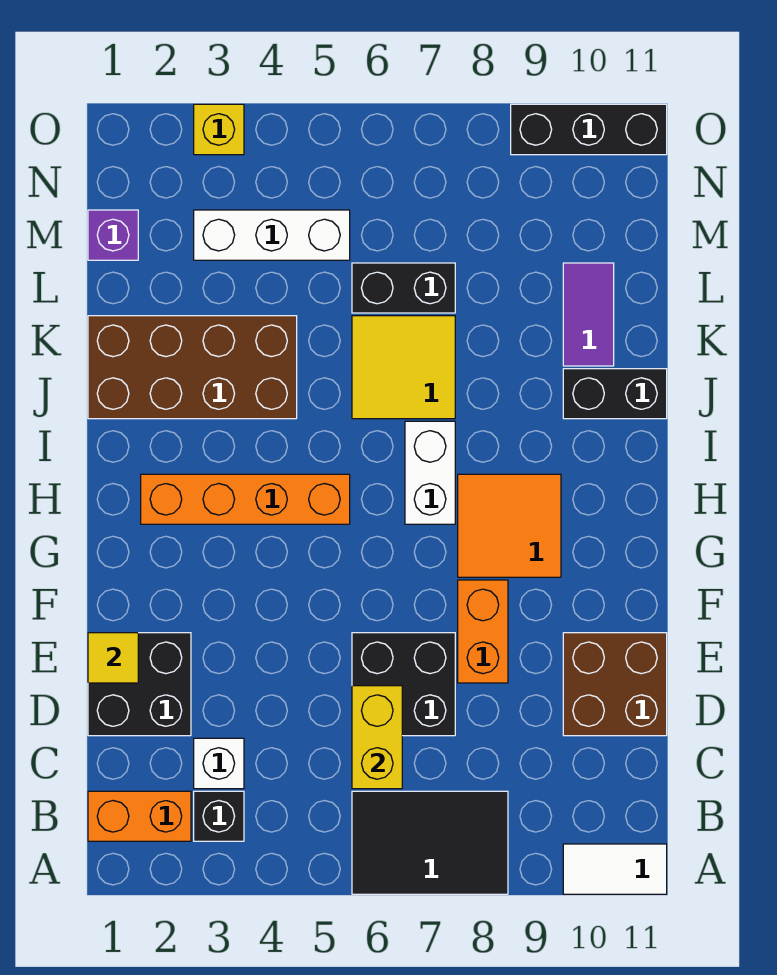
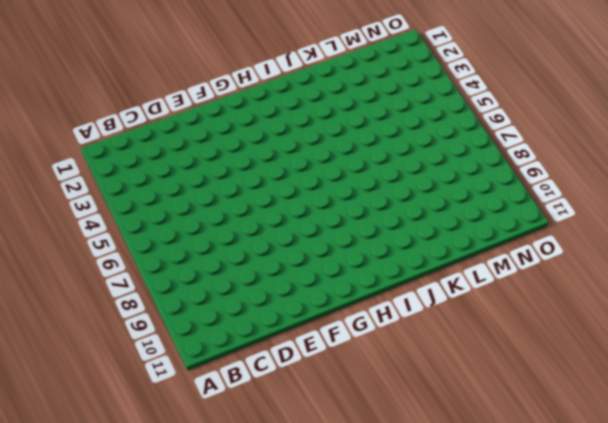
none -> black 2x3 tile [352,791,508,894]
none -> white 1x2 tile [563,844,667,894]
none -> orange 1x2 brick [88,791,191,841]

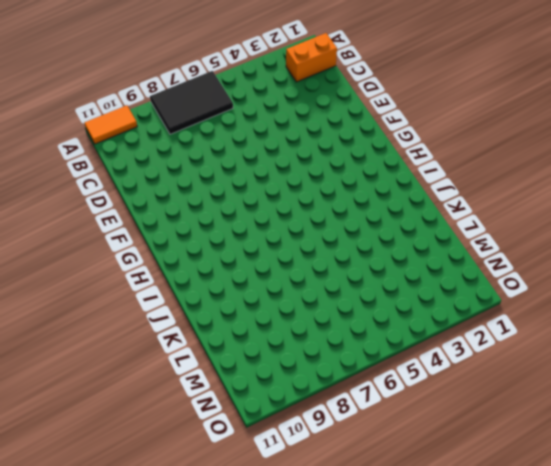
orange 1x2 tile [85,105,137,144] -> white 1x2 tile [563,844,667,894]
none -> black 1x1 brick [194,791,244,841]
none -> white 1x1 brick [194,738,244,789]
none -> black 2x2 brick [88,633,191,736]

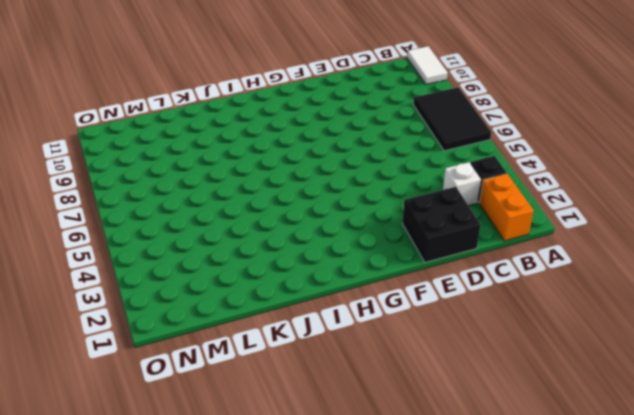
none -> black 2x2 brick [352,633,455,736]
none -> brown 2x2 brick [563,633,667,736]
none -> orange 1x2 brick [458,580,508,683]

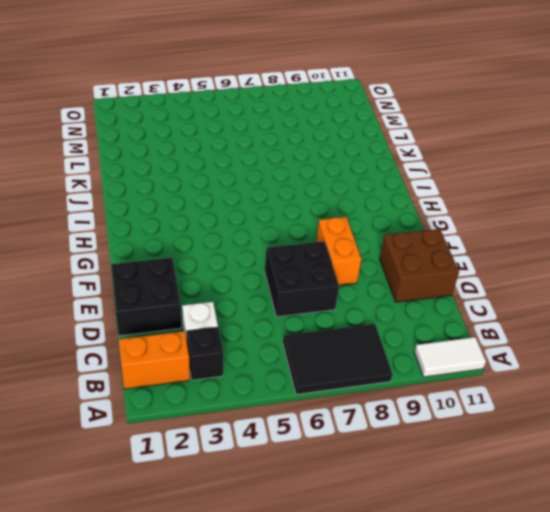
none -> orange 2x2 tile [458,474,561,577]
none -> orange 1x4 brick [141,474,350,524]
none -> white 1x2 brick [405,421,455,524]

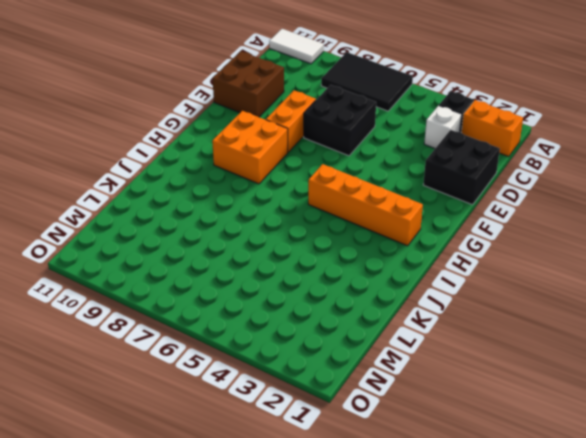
orange 2x2 brick [212,111,288,184] -> orange 2x2 tile [458,474,561,577]
none -> white 1x2 brick [405,421,455,524]
none -> brown 2x4 brick [88,316,297,419]
none -> yellow 2x2 tile [352,316,455,419]

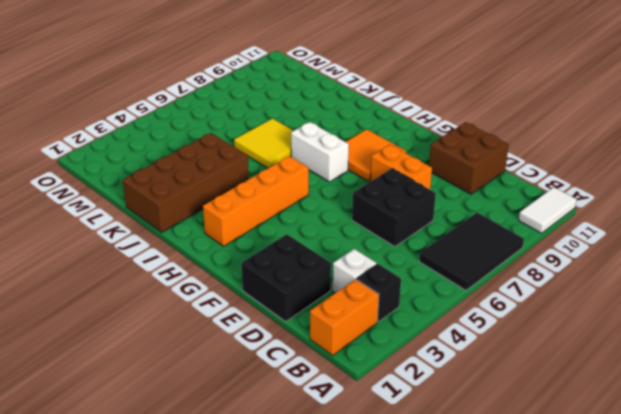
none -> black 1x2 brick [563,369,667,419]
none -> purple 1x2 tile [563,263,614,366]
none -> black 1x2 brick [352,263,455,313]

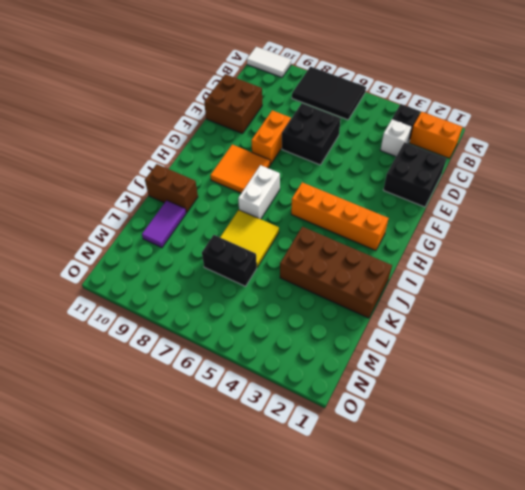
brown 1x2 brick [145,164,198,213] -> black 1x2 brick [563,369,667,419]
none -> purple 1x1 brick [88,210,138,260]
none -> white 1x3 brick [194,210,350,260]
none -> yellow 1x1 brick [194,104,244,155]

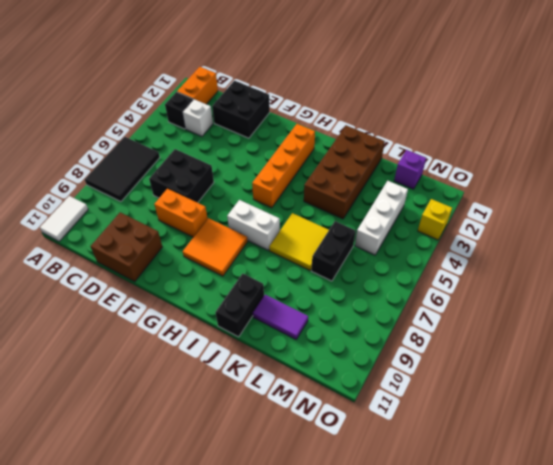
none -> black 1x3 brick [511,104,667,155]
none -> yellow 1x2 brick [352,686,402,789]
none -> yellow 1x1 tile [88,633,138,683]

